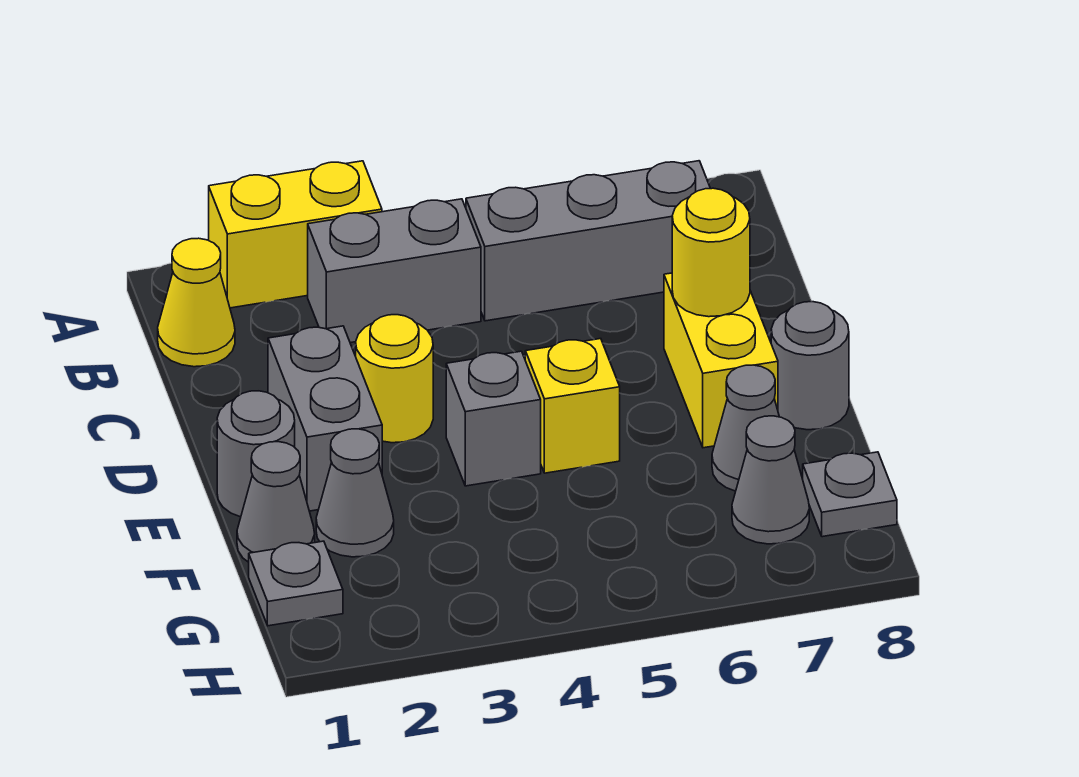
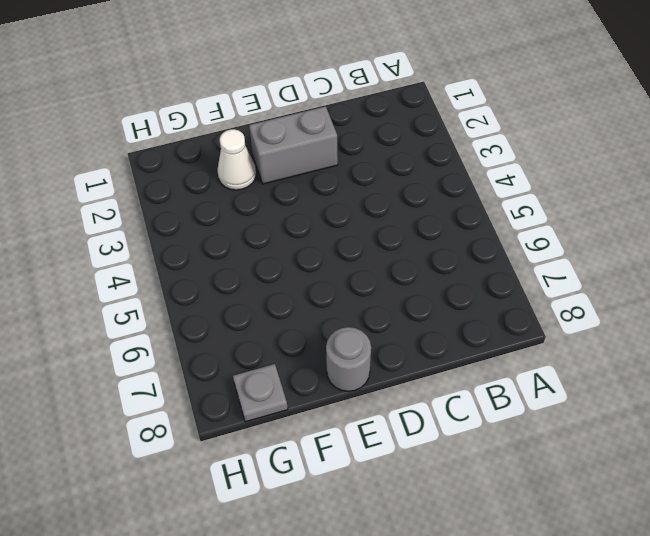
white 1x1 cone [217,129,256,190] -> grey 1x1 cone [316,429,394,557]
none -> yellow 1x2 brick [209,161,382,308]
none -> yellow 1x1 cone [158,238,235,367]
none -> grey 1x2 brick [308,199,481,343]

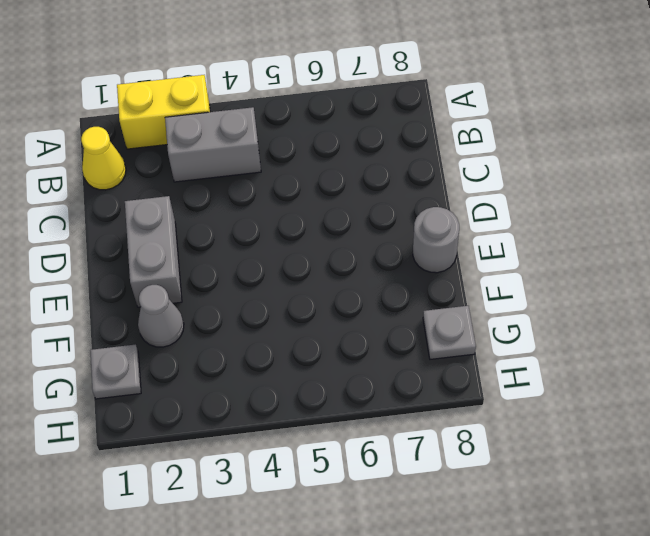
none -> grey 1x3 brick [466,161,710,321]
none -> yellow 1x1 round brick [356,315,433,443]
none -> yellow 1x2 brick [664,273,778,448]

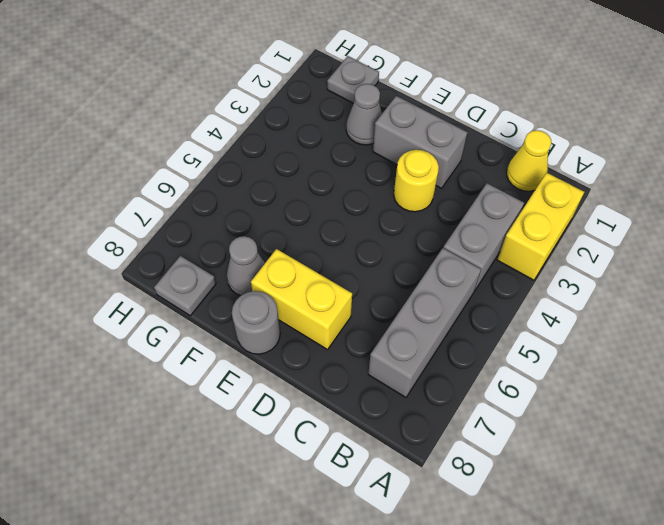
none -> grey 1x1 round brick [217,391,295,517]
none -> grey 1x1 brick [446,351,541,486]
none -> yellow 1x1 brick [525,339,620,473]

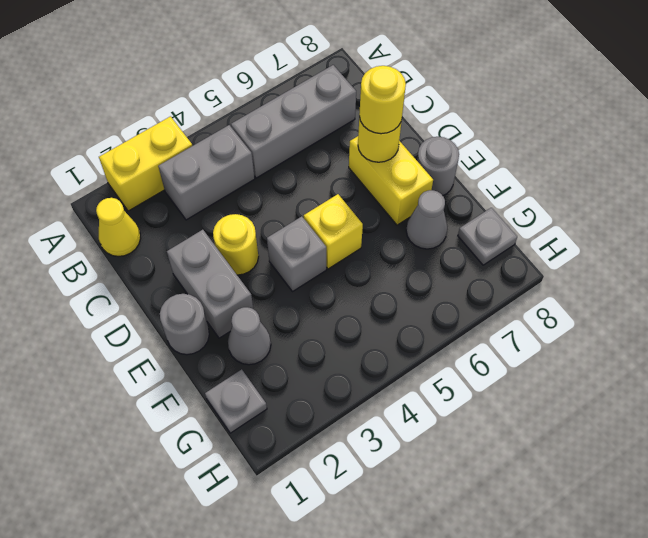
yellow 1x1 round brick [359,66,406,134] -> none
none -> grey 1x1 cone [237,442,315,562]
none -> grey 1x1 cone [732,416,809,544]

